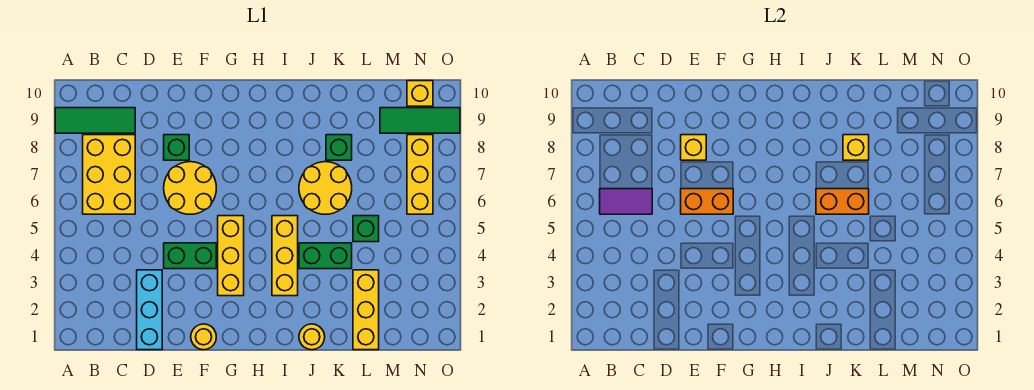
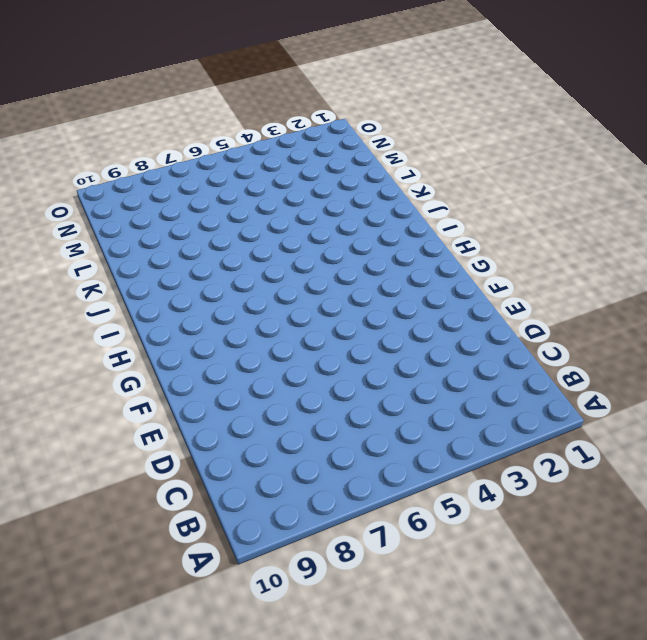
none -> green 1x3 tile [55,108,135,133]
none -> yellow 2x3 brick [83,135,135,214]
none -> cyan 1x3 brick [137,270,162,350]

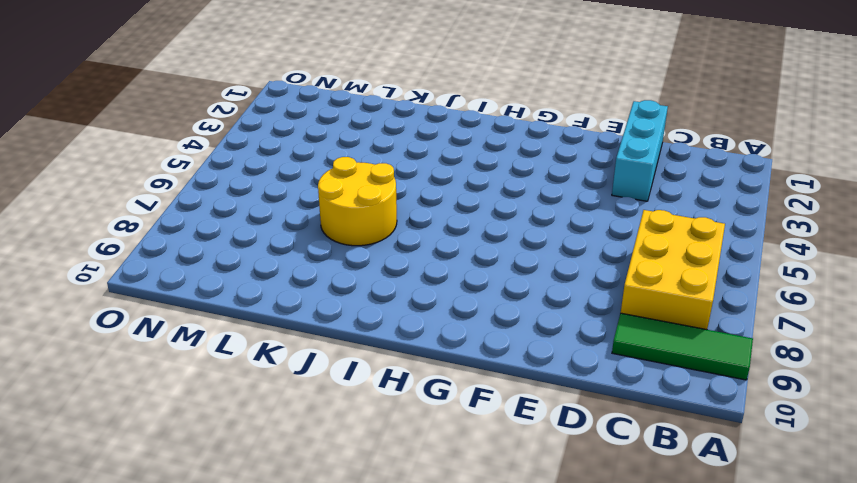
none -> green 1x2 brick [164,243,216,269]
none -> yellow 2x2 round brick [164,162,216,214]
none -> green 1x1 brick [164,135,189,160]

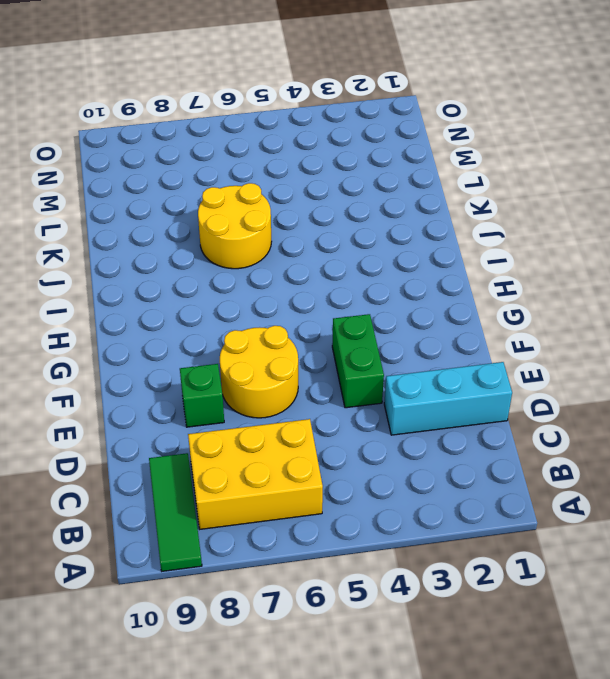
none -> yellow 1x1 round brick [191,324,216,350]
none -> yellow 1x3 brick [218,216,244,296]
none -> yellow 1x3 brick [272,216,298,296]

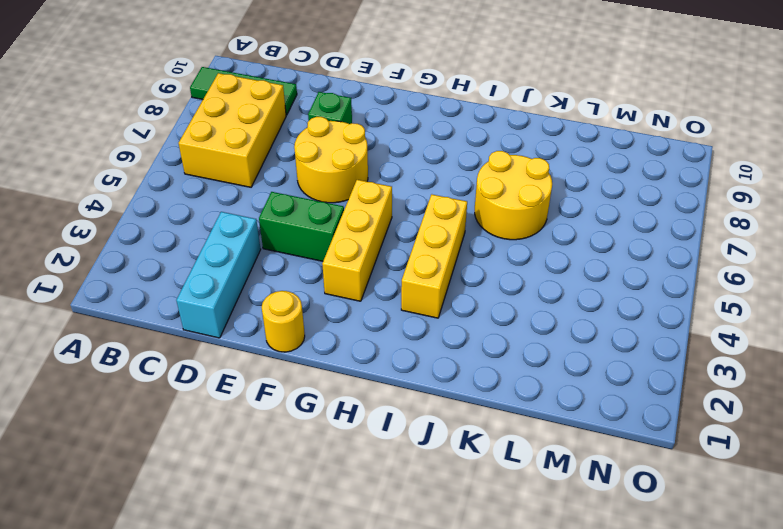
none -> yellow 1x1 round brick [299,324,325,350]
none -> green 1x2 brick [299,243,352,269]
none -> green 1x1 brick [326,135,352,160]

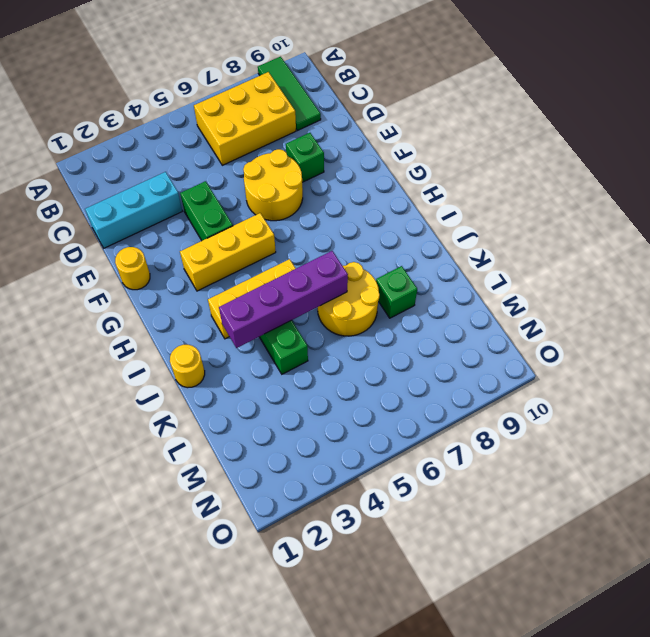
purple 1x4 brick [219,251,348,348] -> orange 1x2 brick [816,189,869,214]
none -> yellow 1x3 brick [353,270,379,350]
none -> green 1x1 brick [353,216,379,242]
none -> green 1x3 tile [380,108,460,133]

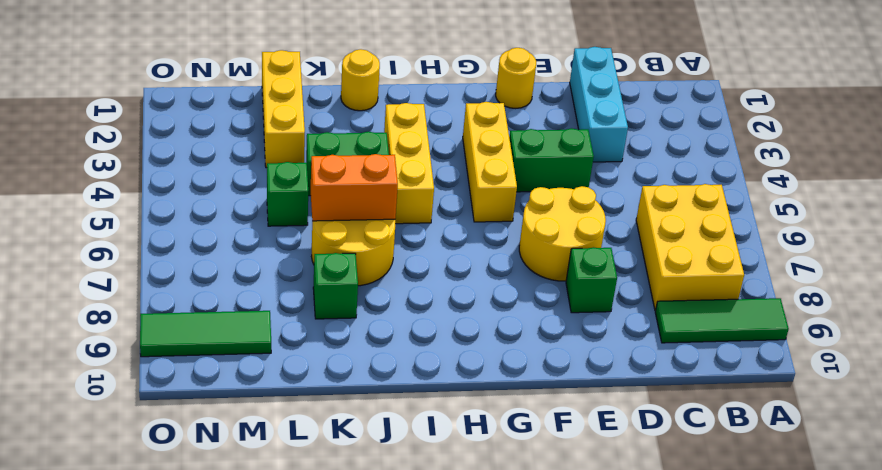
none -> yellow 1x3 brick [407,135,433,214]
none -> yellow 1x1 brick [407,81,433,106]
none -> purple 1x2 tile [600,189,652,214]

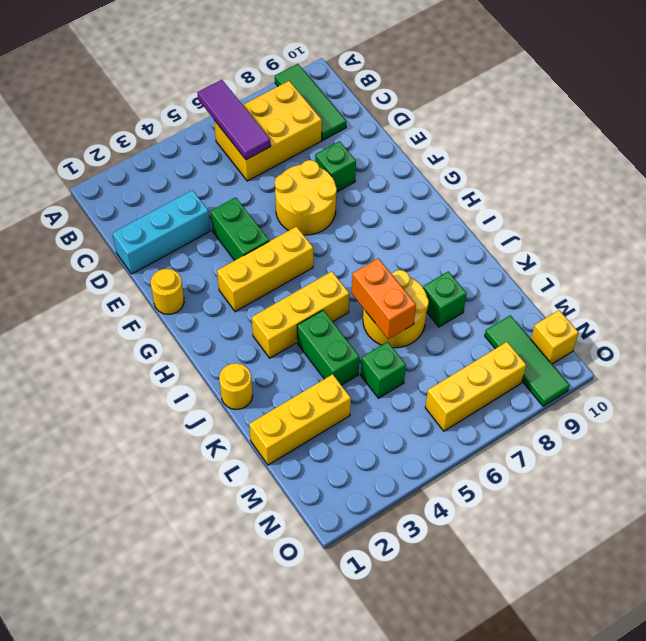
purple 1x3 tile [197,80,271,160] -> purple 1x2 tile [600,189,652,214]
none -> orange 1x2 brick [681,189,733,214]
none -> yellow 1x1 brick [681,135,706,160]
none -> yellow 1x1 brick [843,135,869,160]

